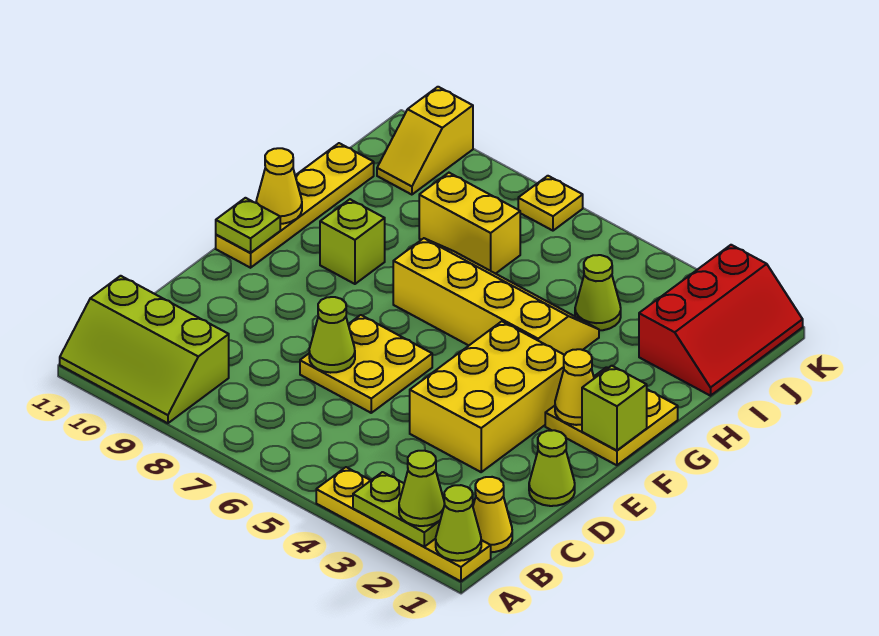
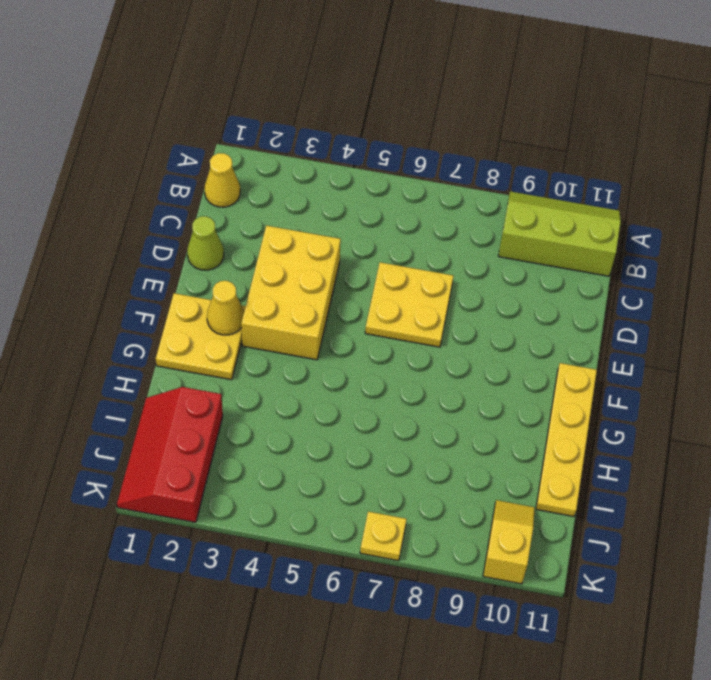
none -> yellow 1x4 plate [316,467,491,581]
none -> yellow 2x4 slope [393,238,599,355]
none -> lime 1x1 brick [320,199,385,284]

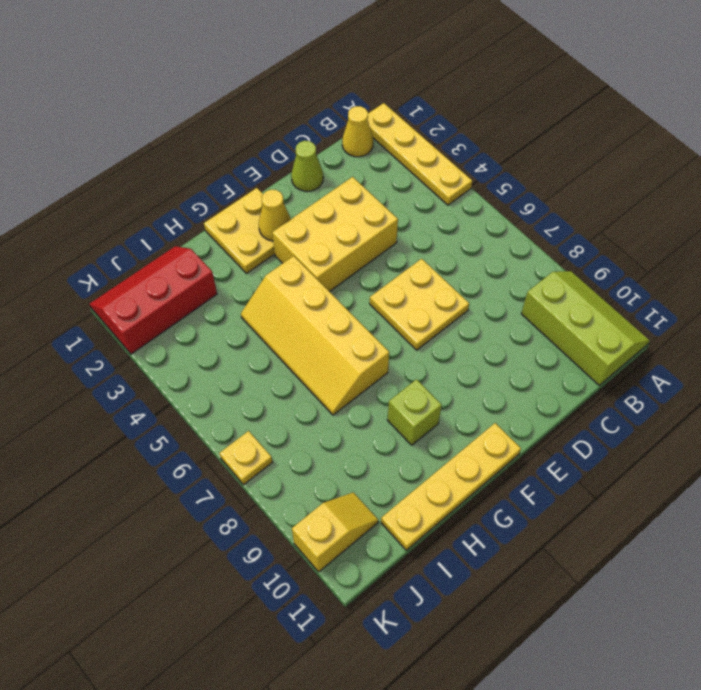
none -> lime 1x1 cone [575,255,621,330]
none -> yellow 1x2 brick [419,173,520,274]
none -> lime 1x1 cone [436,485,481,561]

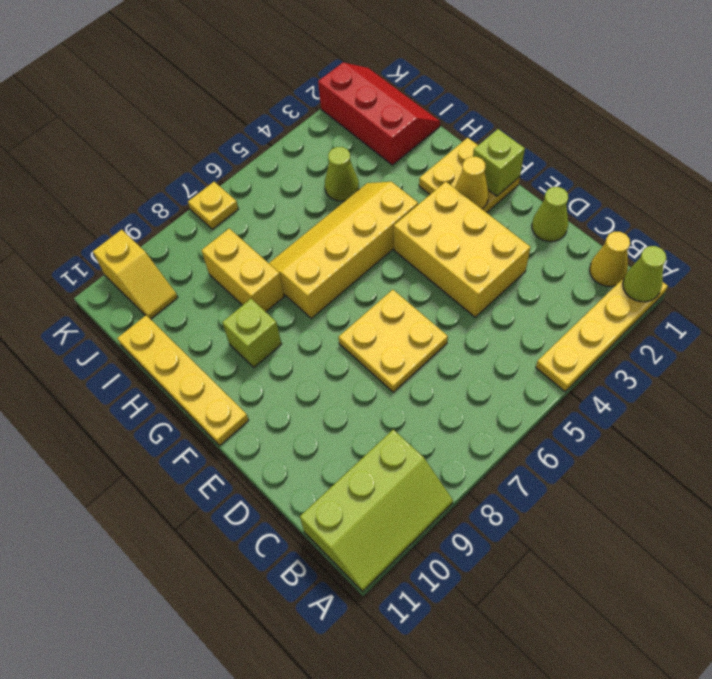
yellow 1x2 brick [201,228,284,312] -> yellow 1x2 brick turned to [419,173,520,274]
none -> lime 1x2 plate [353,472,440,547]
none -> lime 1x1 cone [309,297,355,373]
none -> lime 1x1 plate [216,198,280,253]

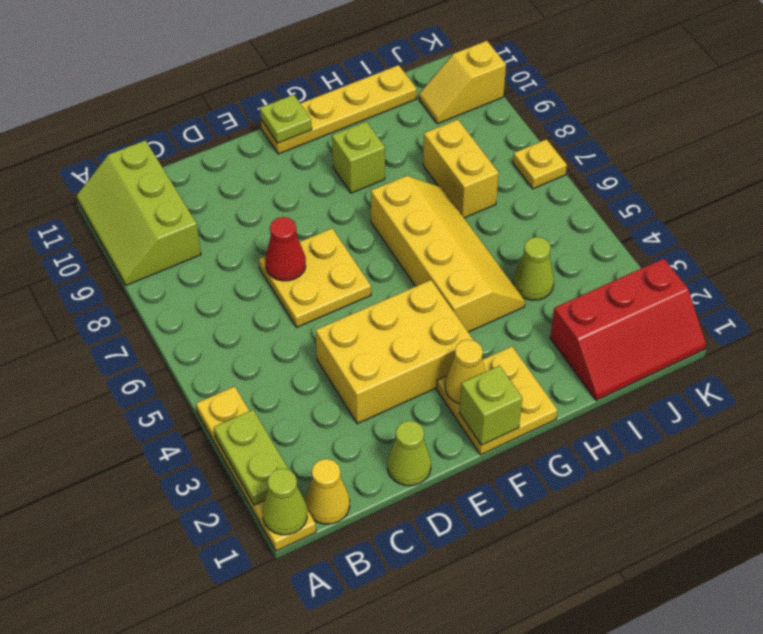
red 1x1 cone [265,217,306,281] -> lime 1x1 cone [309,297,355,373]
none -> yellow 1x1 cone [256,148,302,224]
none -> lime 1x1 cone [399,451,445,526]

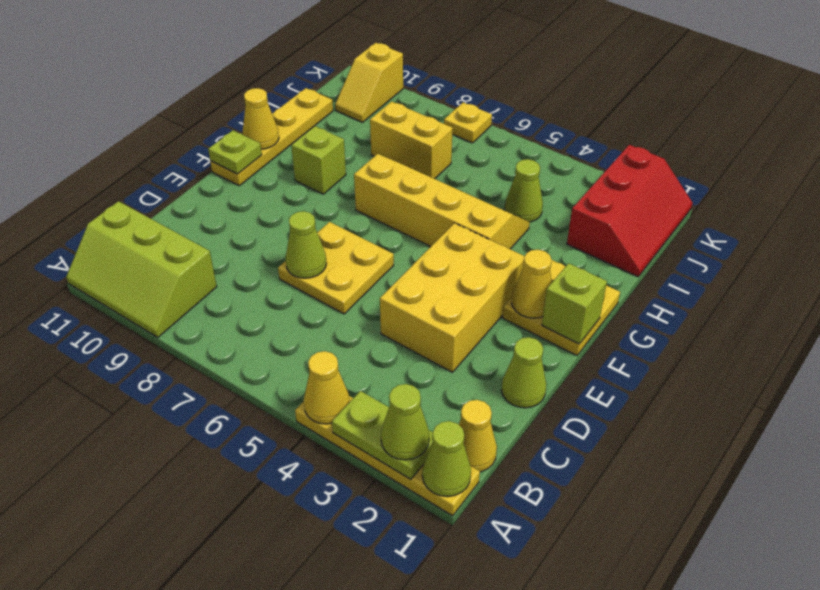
yellow 1x1 cone [304,351,350,424] -> none

